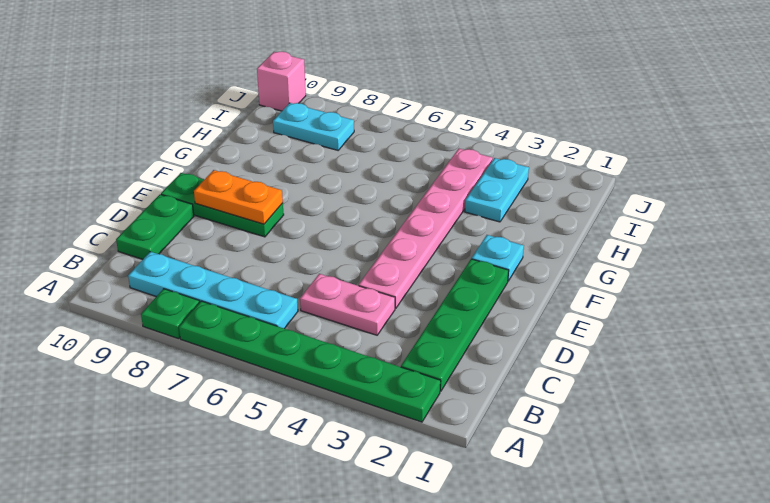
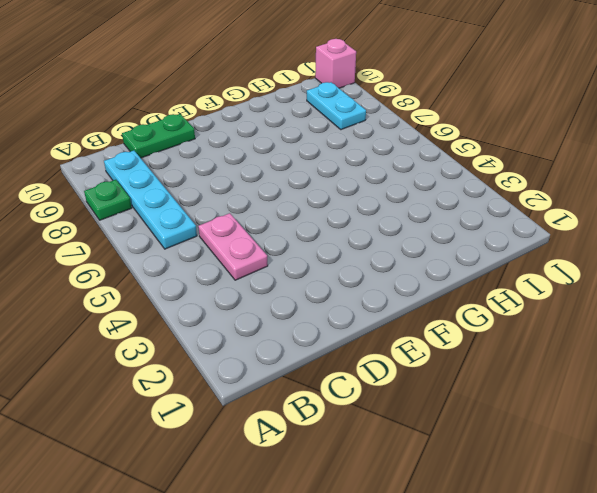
none -> green 1x6 plate [179,301,441,422]
none -> green 1x4 plate [401,259,509,391]
none -> pink 1x6 plate [359,149,493,308]

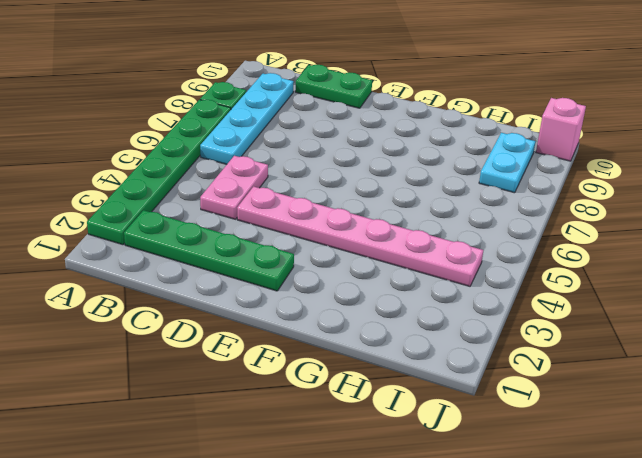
none -> green 1x3 plate [161,173,284,237]
none -> cyan 1x1 plate [472,235,524,281]
none -> cyan 1x2 plate [465,158,529,222]

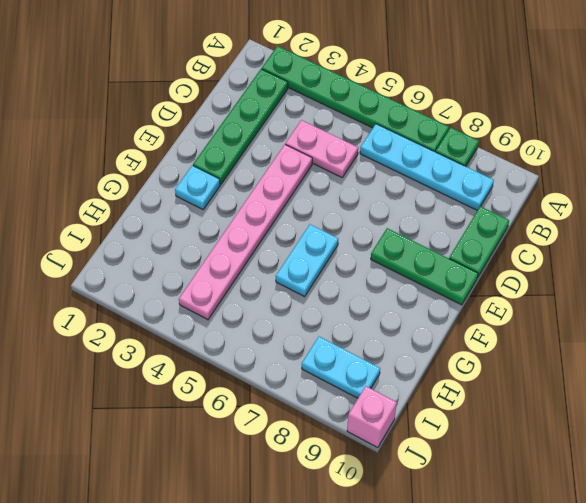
cyan 1x2 plate [276,224,338,297] -> cyan 1x2 plate moved to [465,158,529,222]
none -> orange 1x2 plate [194,170,283,224]

